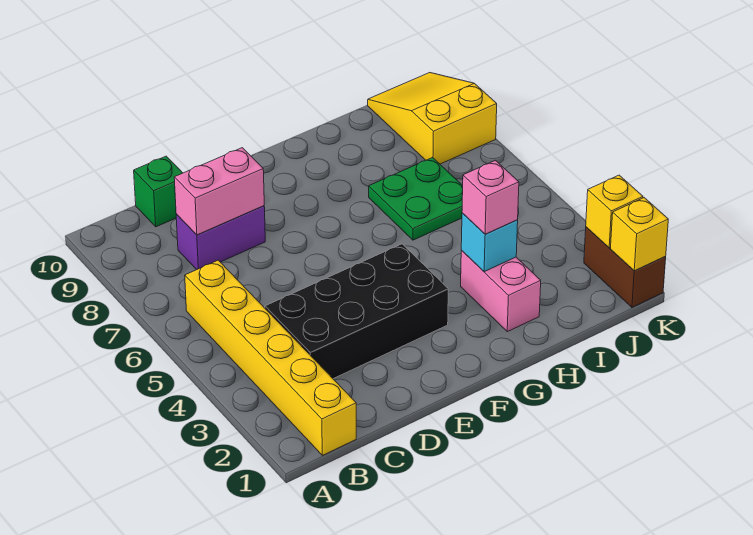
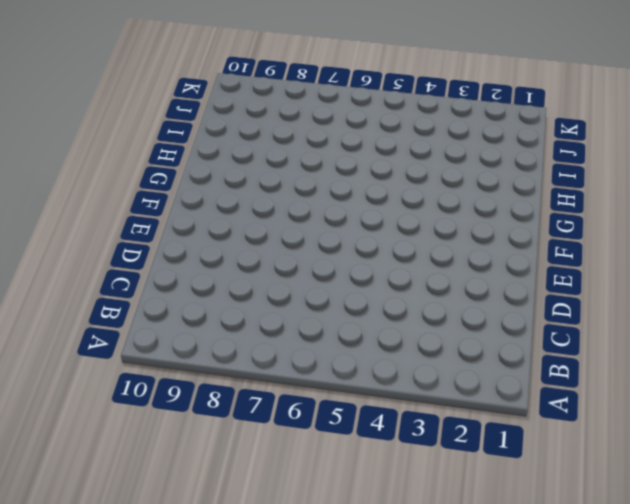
none -> yellow 1x6 brick [185,260,356,455]
none -> black 2x4 brick [265,244,448,379]
none -> purple 1x2 brick [176,206,265,270]

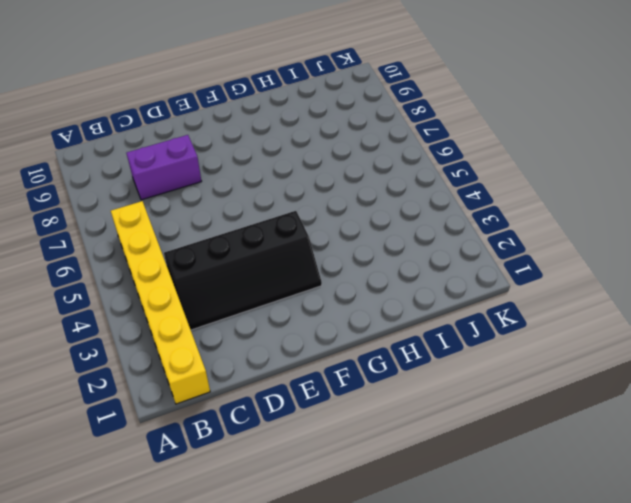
black 2x4 slope [164,211,322,330] -> black 2x4 brick [265,244,448,379]
none -> green 1x1 brick [134,156,182,227]
none -> pink 1x2 brick [461,251,541,332]
none -> green 2x2 plate [369,158,463,240]

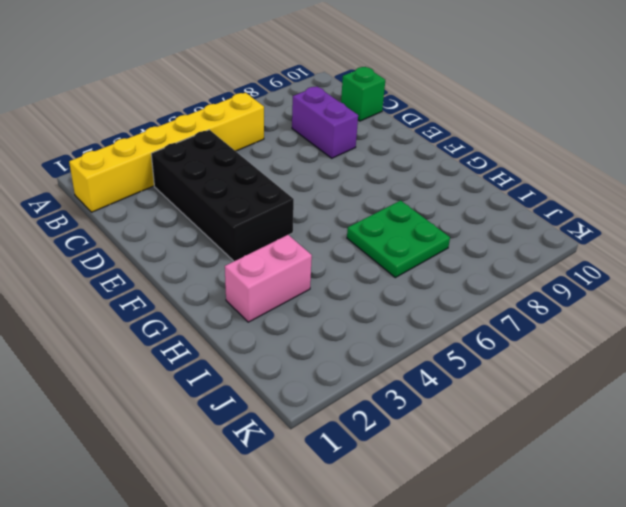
none -> yellow 2x3 slope [368,73,497,164]
none -> brown 1x2 brick [584,227,666,307]
none -> pink 1x2 brick [174,148,264,235]

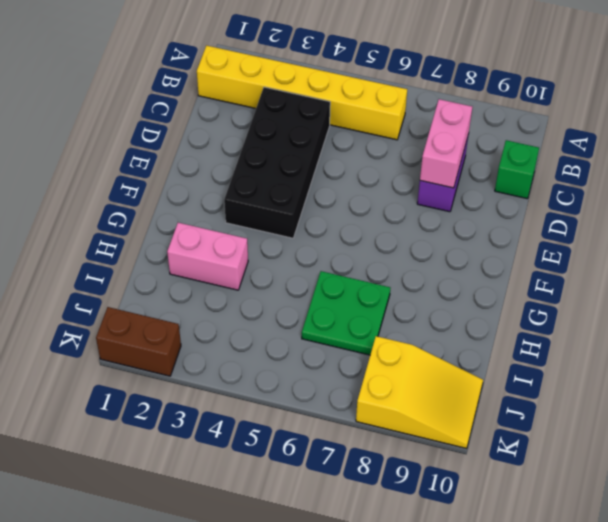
none -> cyan 1x1 brick [461,213,518,272]
none -> yellow 1x1 brick [611,198,668,271]
none -> yellow 1x1 brick [586,175,643,248]

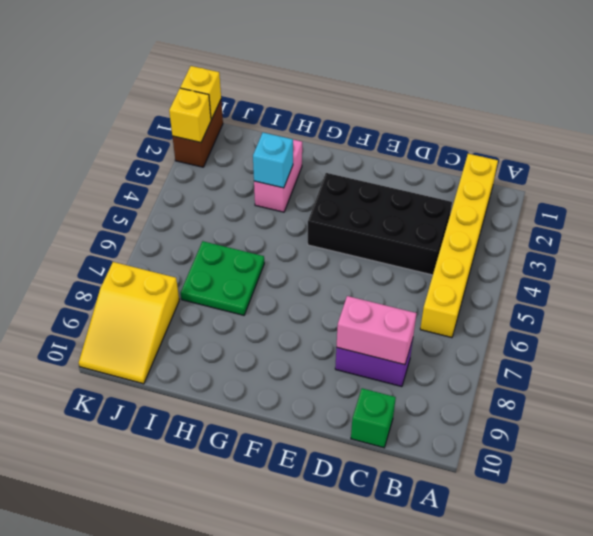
none -> pink 1x1 brick [462,160,519,234]

